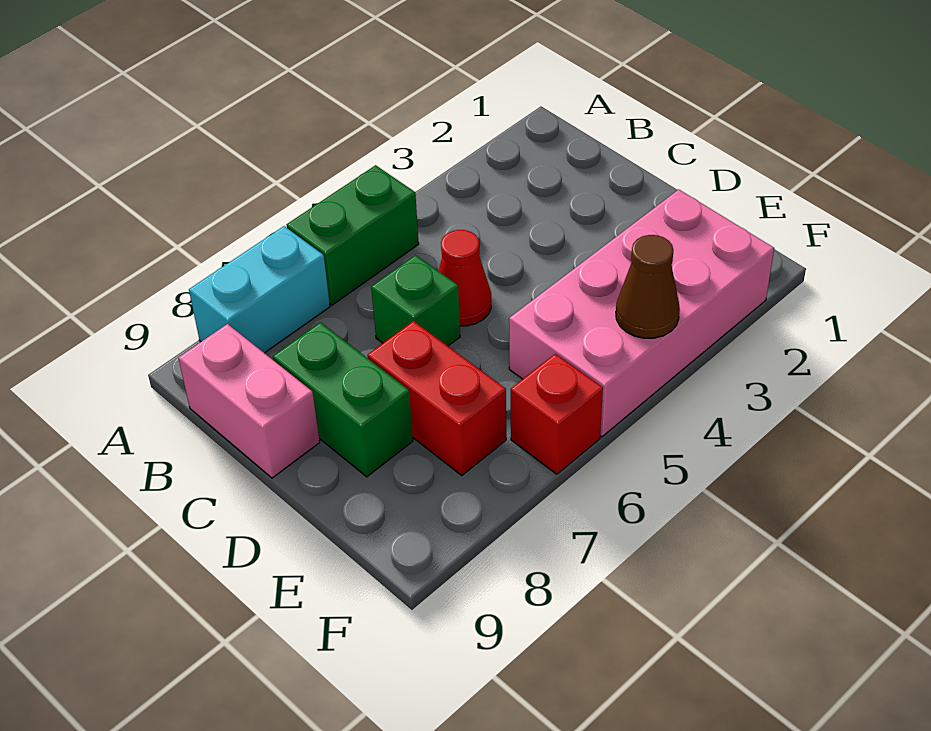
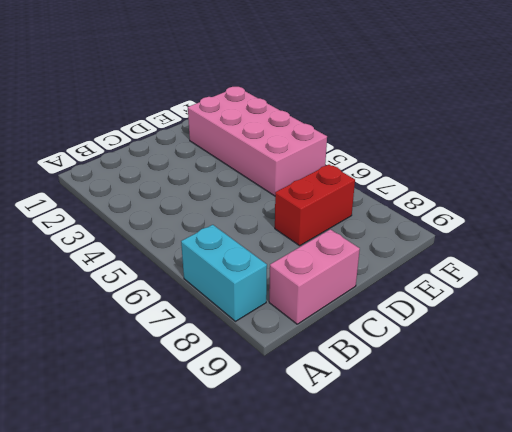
none -> green 1x2 brick [287,165,419,305]
none -> red 1x1 cone [439,230,491,326]

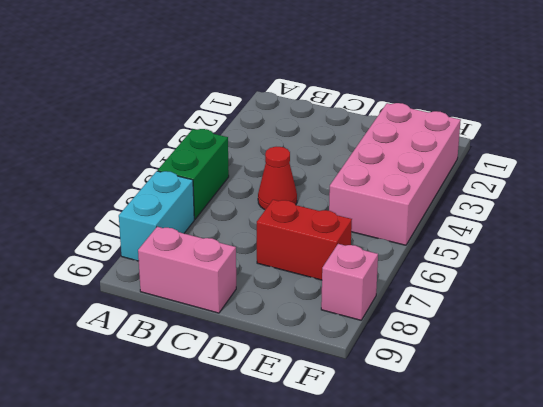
pink 1x1 brick [321,244,378,320] -> none
none -> green 1x1 brick [371,255,460,346]
none -> green 1x2 brick [273,323,413,477]

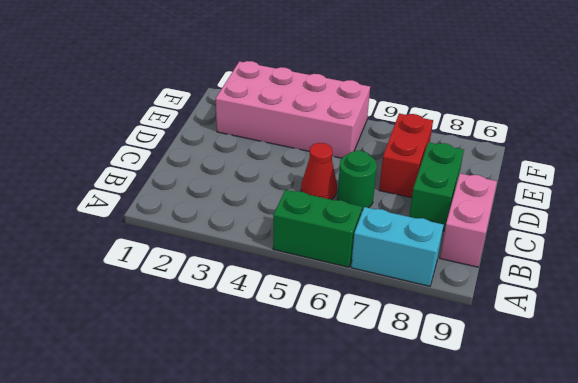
green 1x1 round brick [337,151,377,211] -> green 1x1 brick [371,255,460,346]
none -> red 1x1 brick [511,354,603,474]
none -> brown 1x1 cone [616,235,680,338]

